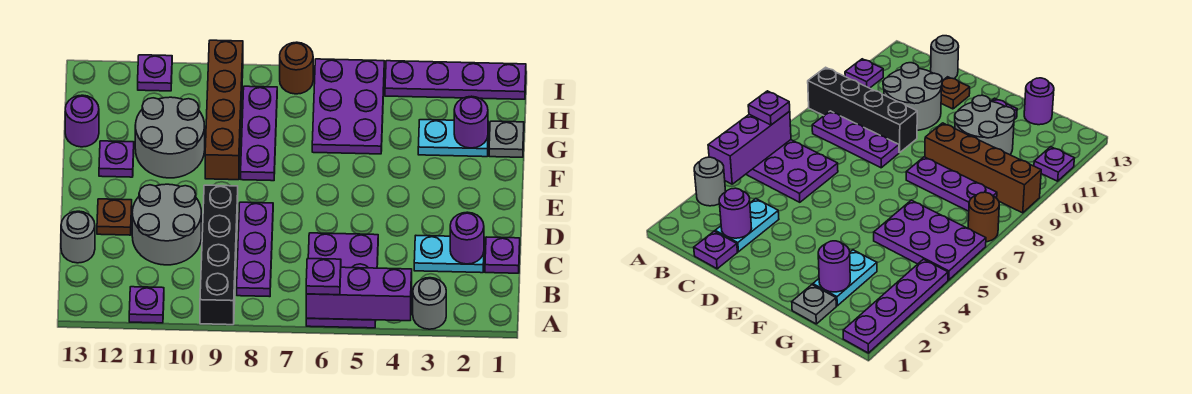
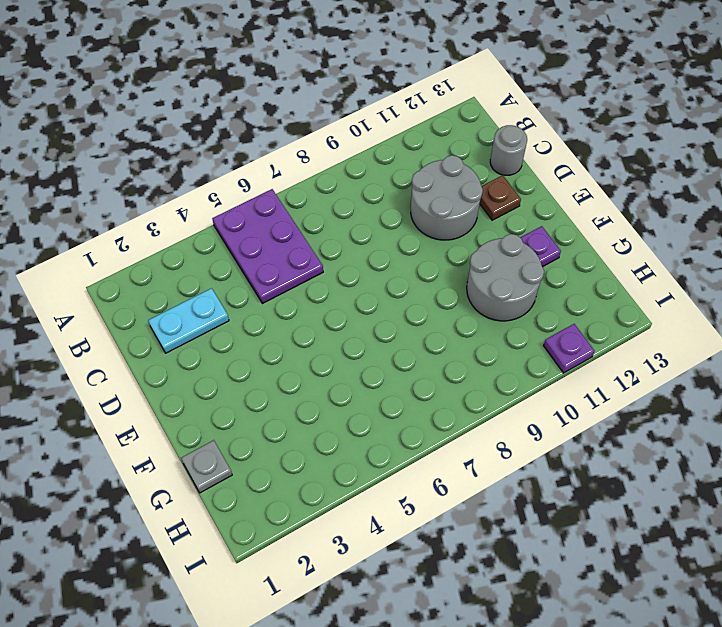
none -> grey 1x1 round brick [413,278,446,329]
none -> black 1x4 brick [200,185,238,325]
none -> purple 1x1 plate [129,287,164,323]

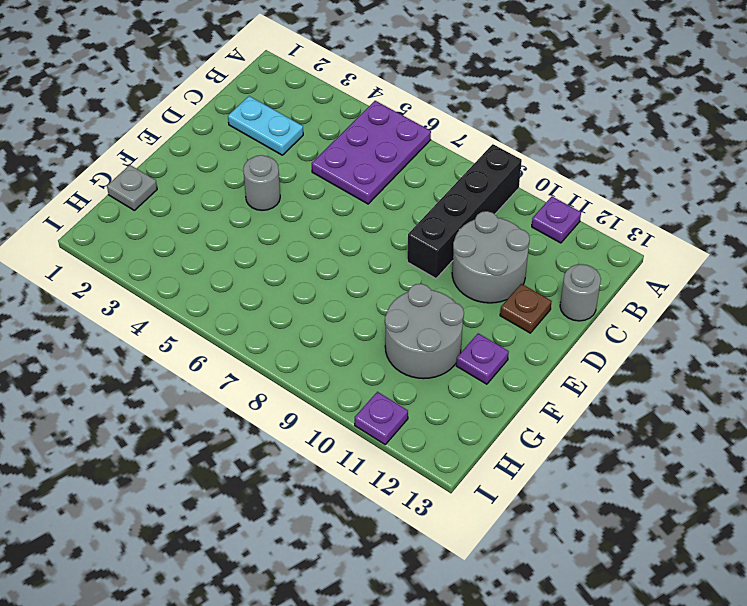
grey 1x1 round brick [243,155,280,210] -> grey 1x1 round brick moved to [413,278,446,329]
none -> purple 1x3 plate [237,202,273,297]
none -> purple 1x1 plate [485,237,520,273]
none -> purple 1x3 plate [241,86,277,181]

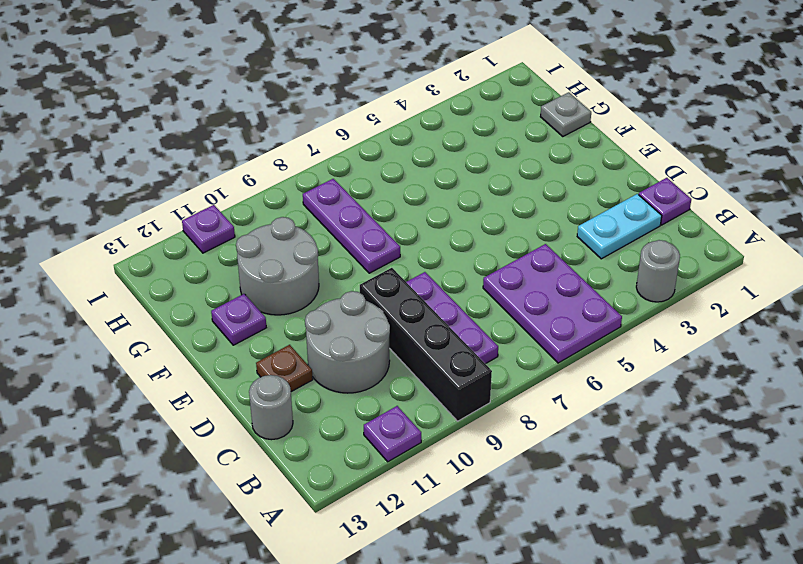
none -> brown 1x4 brick [205,40,243,180]
none -> cyan 1x2 plate [418,120,488,157]
none -> purple 2x3 plate [312,59,384,154]

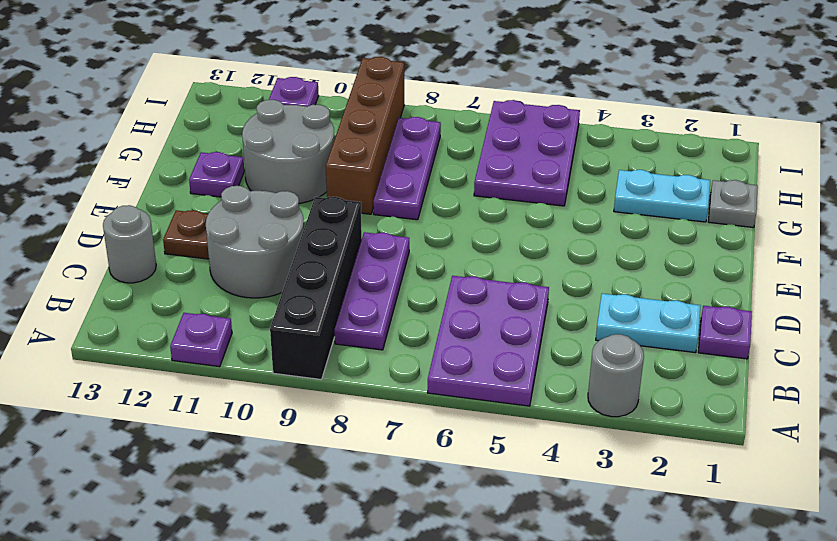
none -> purple 1x1 round brick [65,95,99,147]
none -> purple 1x4 plate [385,61,526,99]
none -> brown 1x1 round brick [280,42,313,94]

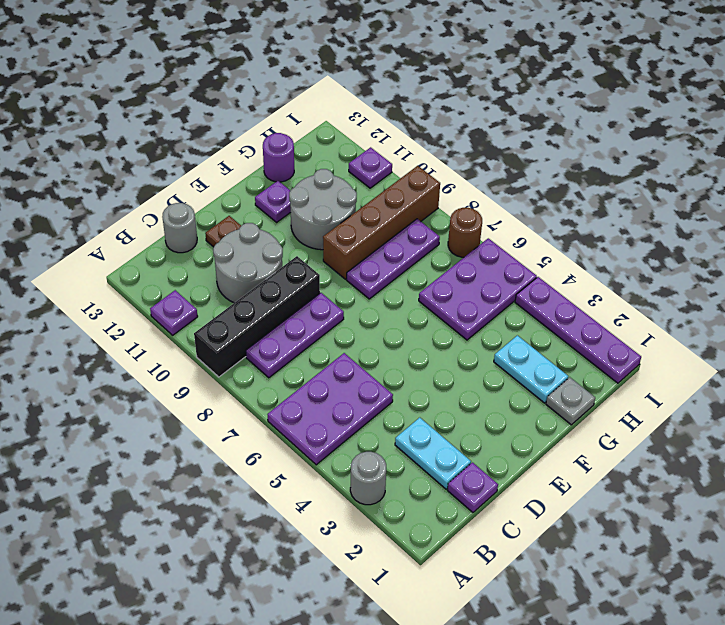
none -> purple 1x3 brick [306,267,412,321]
none -> purple 1x1 round brick [450,212,484,264]
none -> purple 1x1 round brick [454,96,488,148]

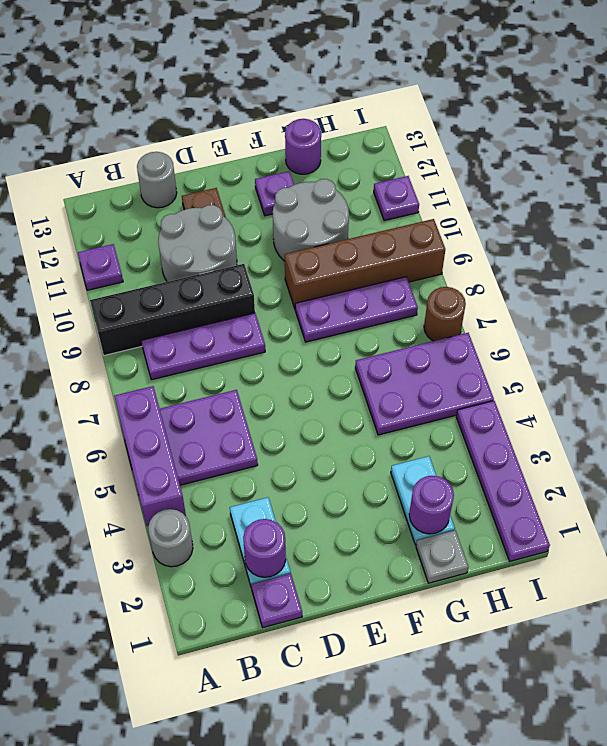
none -> purple 1x1 plate [306,259,341,295]

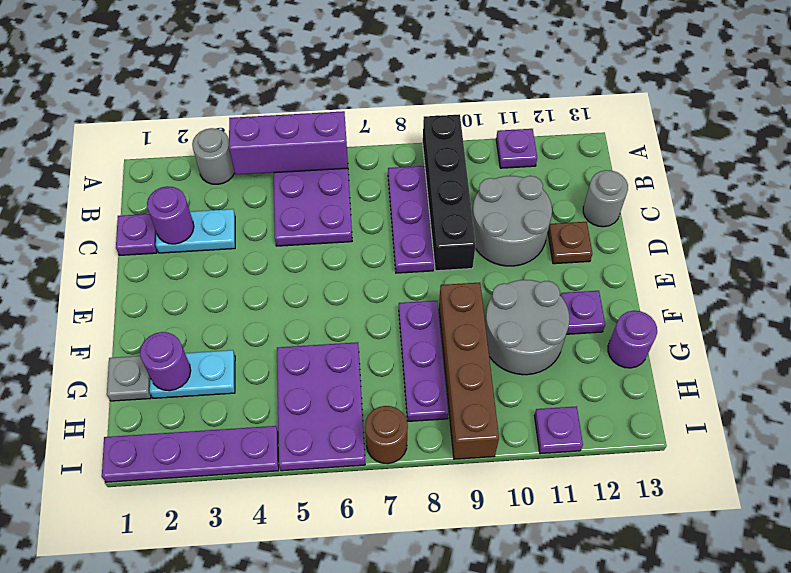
none -> purple 1x1 plate [306,259,341,295]

